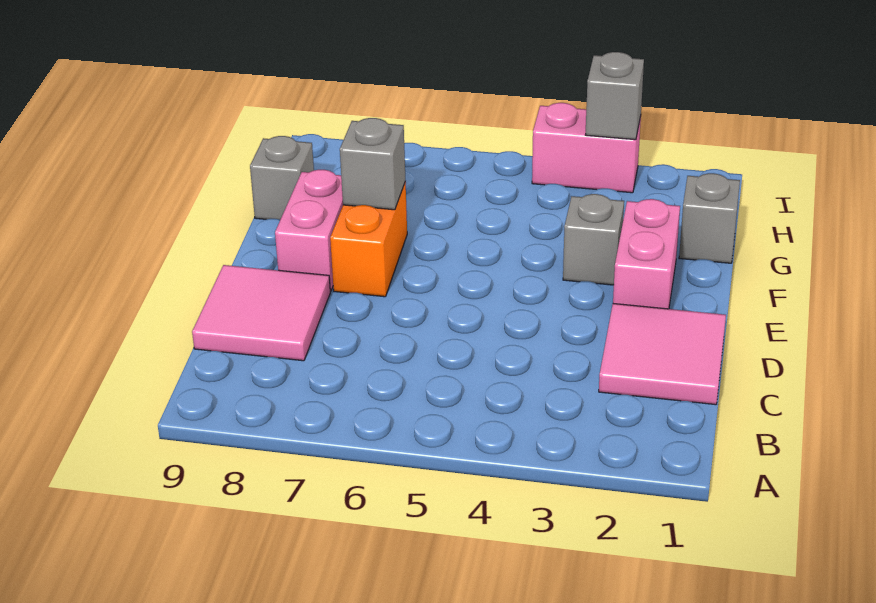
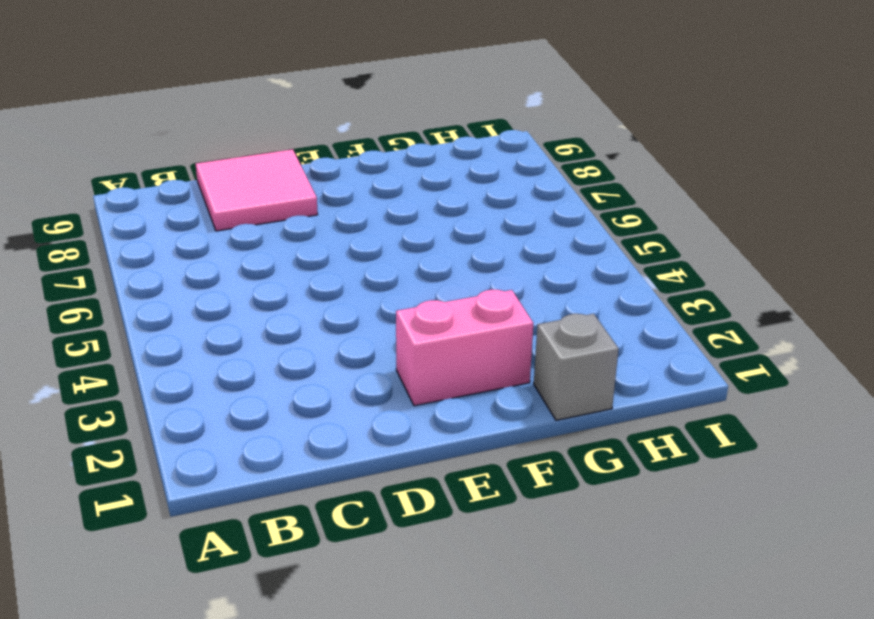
none -> pink 2x2 tile [599,304,726,405]
none -> orange 1x2 brick [330,182,407,297]

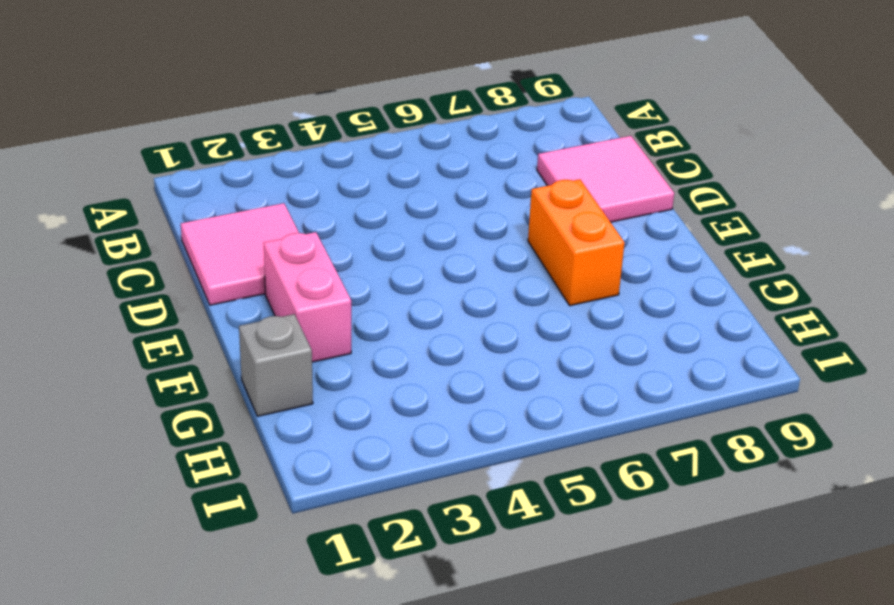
none -> pink 1x2 brick [275,170,343,291]
none -> grey 1x1 brick [563,194,624,285]

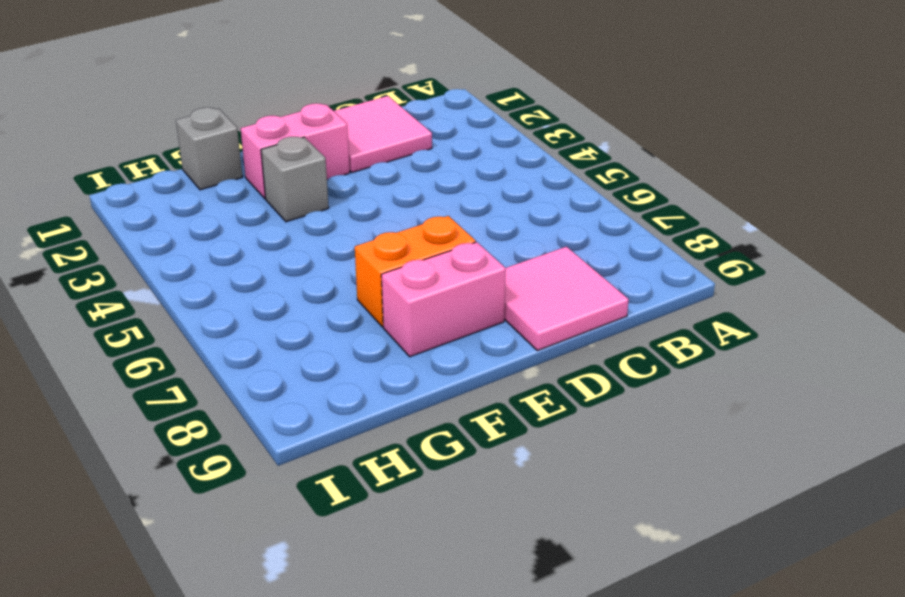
none -> grey 1x1 brick [250,136,314,220]
none -> pink 1x2 brick [532,103,641,193]

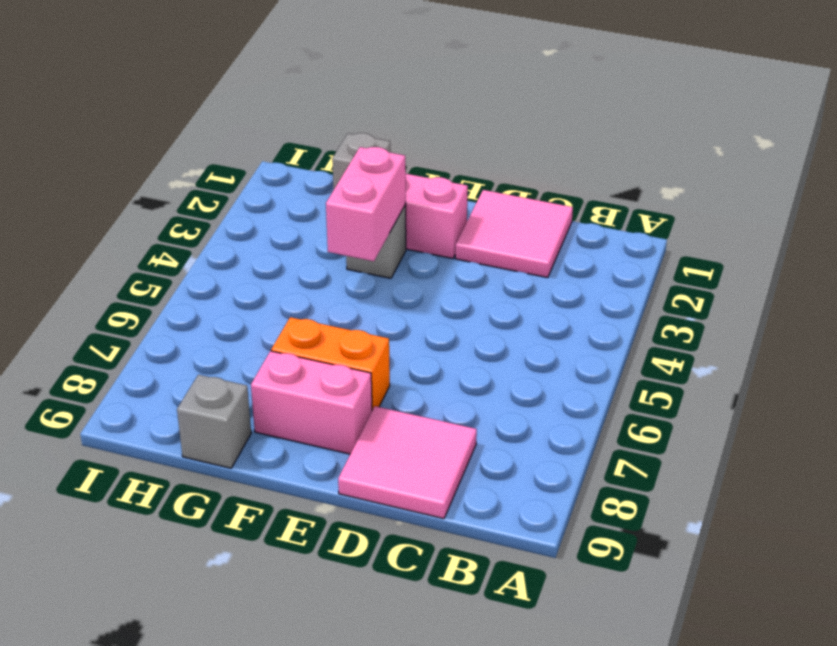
pink 1x2 brick [326,147,406,261] -> pink 1x2 brick moved to [532,103,641,193]
none -> grey 1x1 brick [340,118,405,210]
none -> grey 1x1 brick [586,52,644,140]

